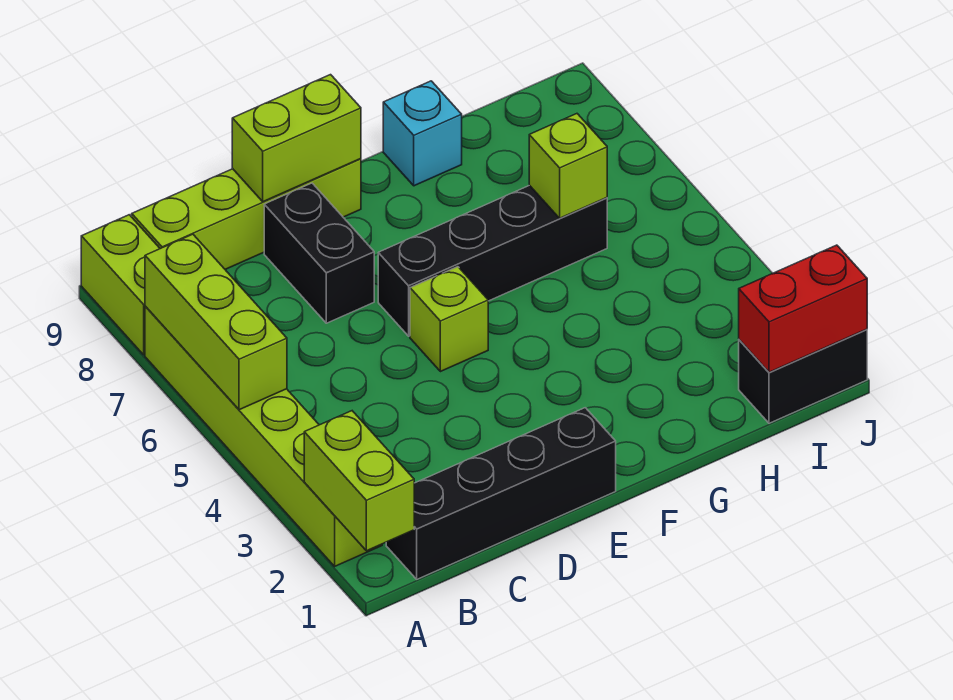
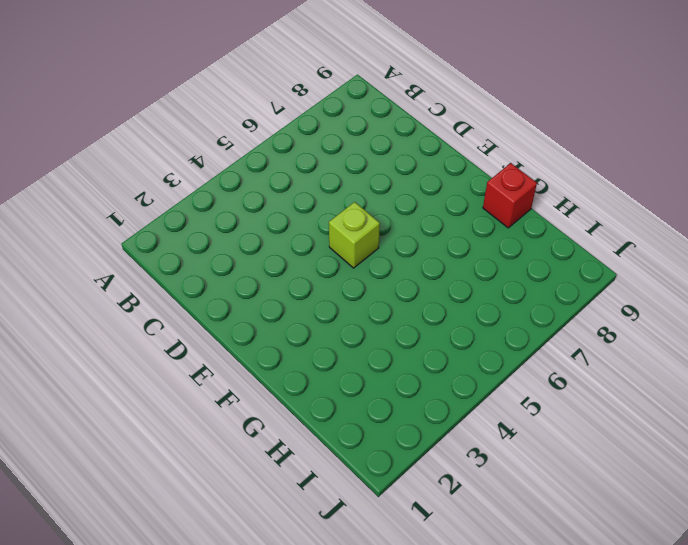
red 1x1 brick [483,163,537,228] -> cyan 1x1 brick [383,81,462,186]
none -> lime 1x6 brick [145,307,382,566]
none -> lime 1x2 brick [81,215,160,355]
none -> black 1x4 brick [386,408,616,579]

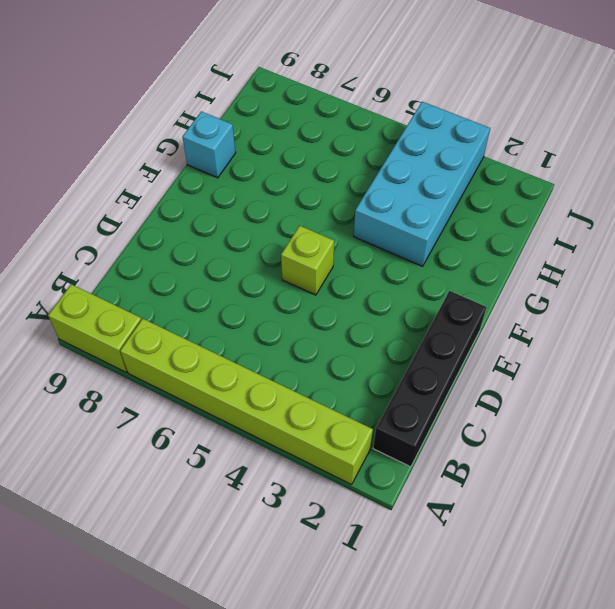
cyan 2x4 brick [354,102,490,266] -> none
none -> lime 1x4 brick [132,159,361,269]
none -> black 1x2 brick [264,183,374,323]
none -> black 1x4 brick [378,185,607,336]

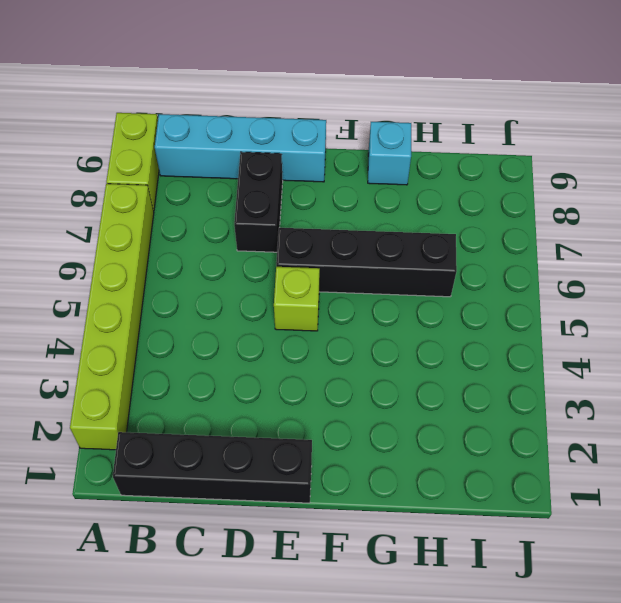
cyan 1x4 brick [155,114,326,182] -> lime 1x4 brick [132,159,361,269]
none -> black 1x2 brick [739,329,867,423]
none -> lime 1x2 brick [304,411,414,551]
none -> lime 1x3 brick [145,234,287,410]

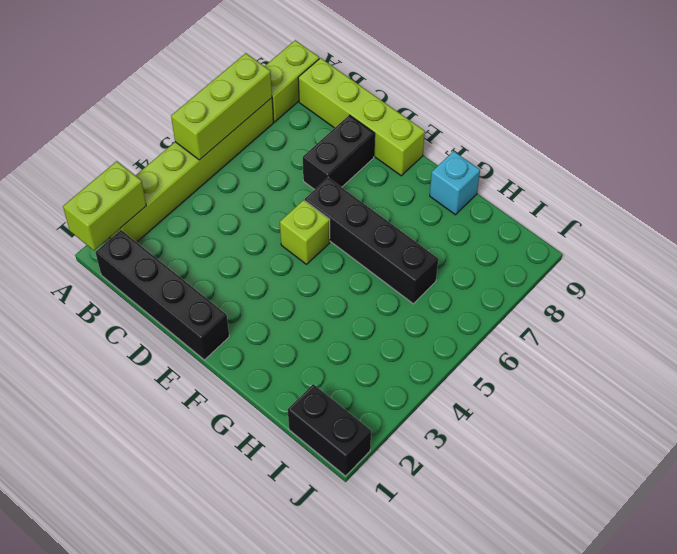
none -> lime 1x2 brick [232,75,361,202]
none -> lime 1x1 brick [529,114,607,218]
none -> red 1x2 brick [739,245,867,372]

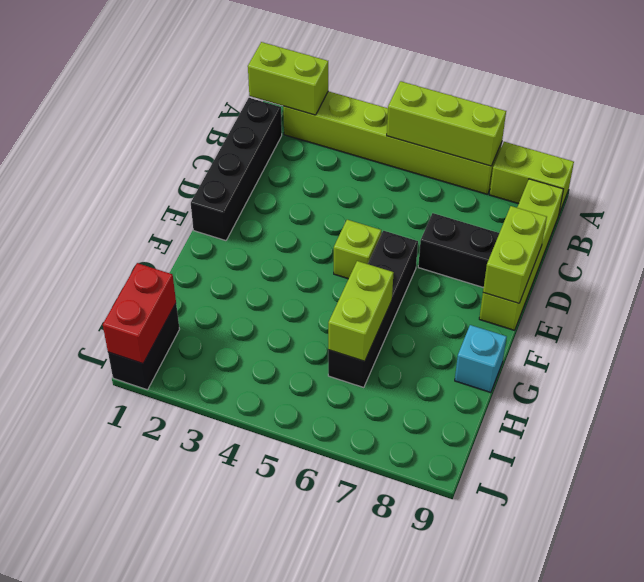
lime 1x2 brick [328,261,394,361] -> lime 1x1 brick [529,114,607,218]

